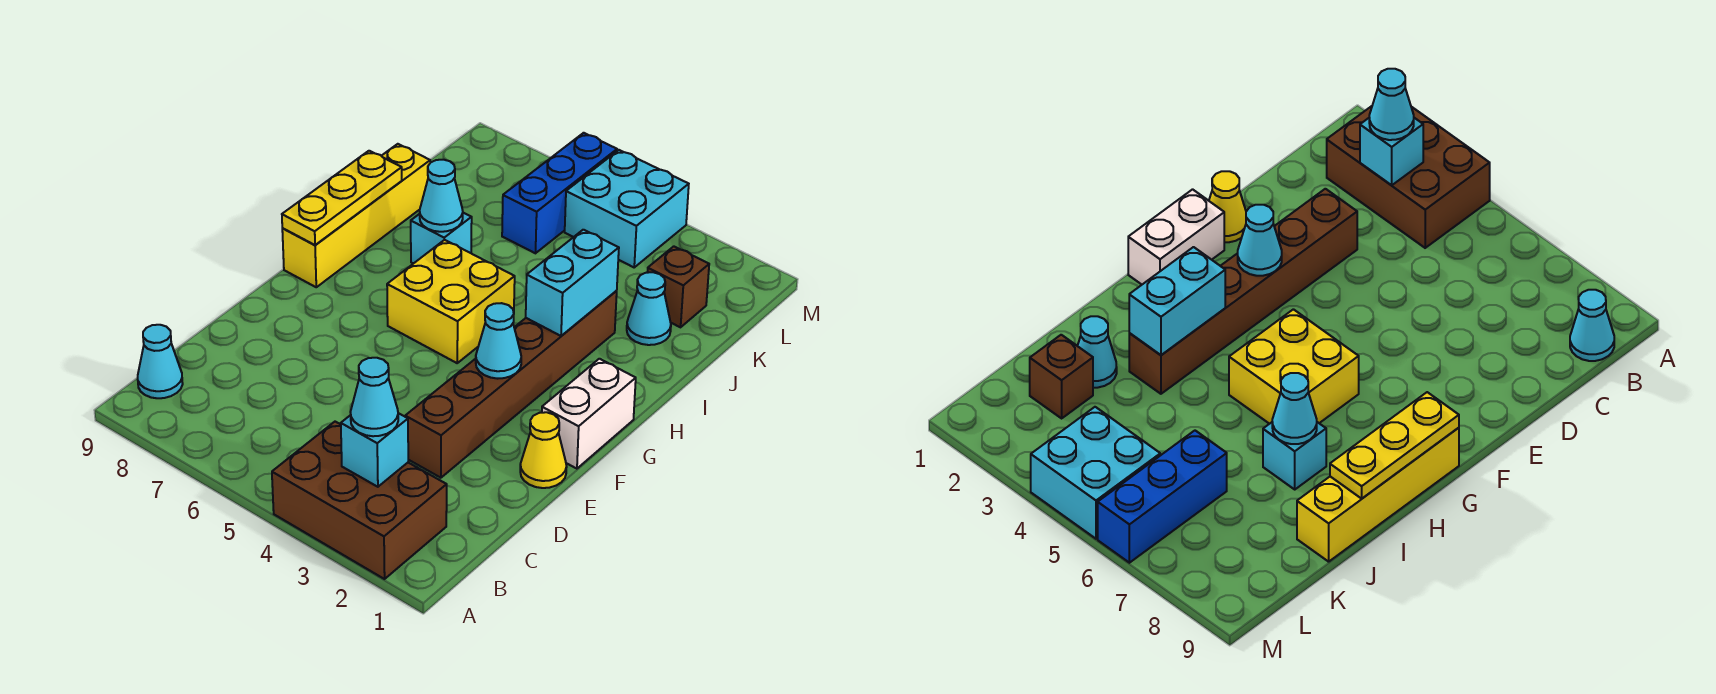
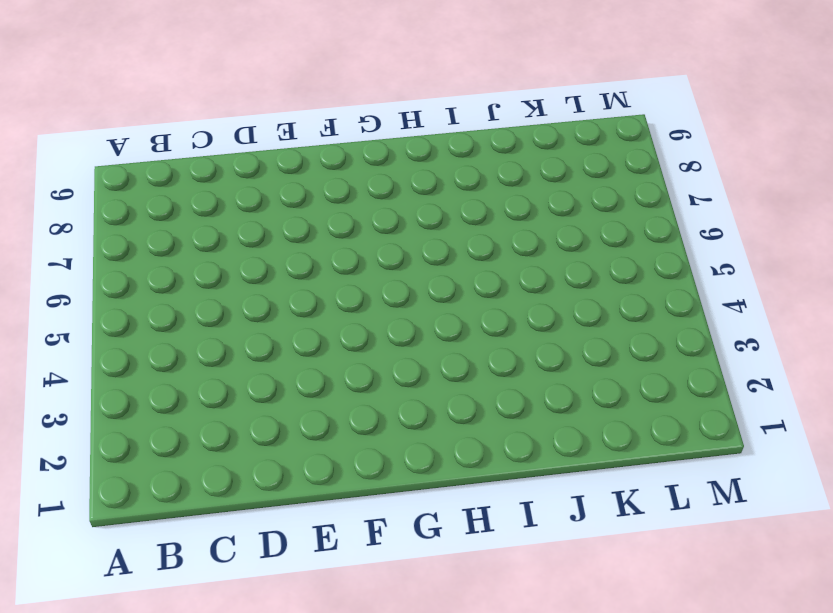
none -> brown 2x3 brick [272,422,447,579]
none -> cyan 1x1 cone [138,325,183,398]
none -> brown 1x6 brick [405,291,617,478]

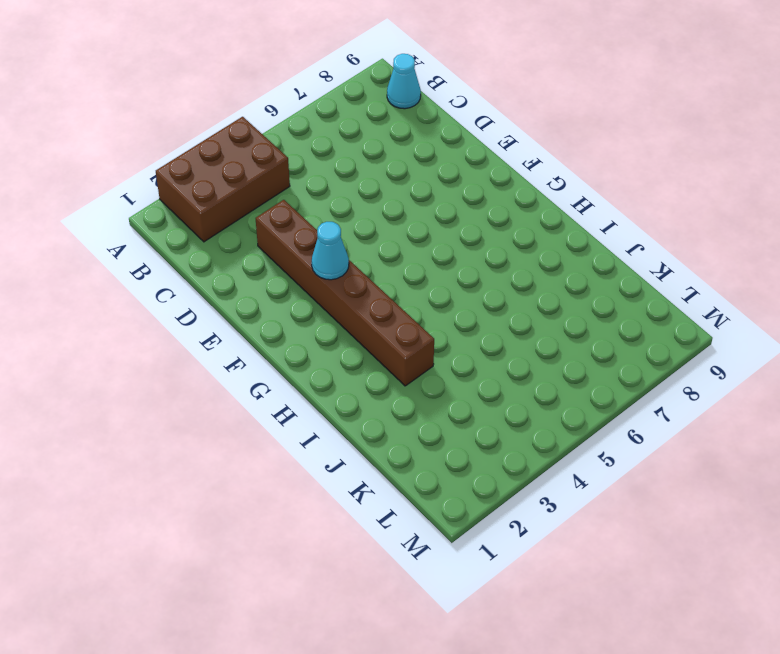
none -> yellow 1x1 cone [520,412,567,488]
none -> white 1x2 brick [542,359,636,469]
none -> yellow 2x2 brick [387,240,515,363]

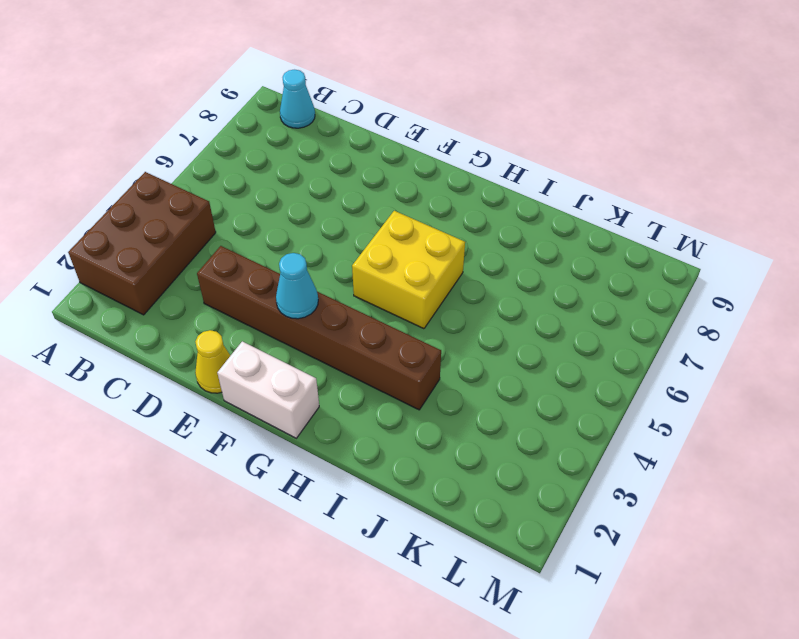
none -> yellow 1x4 brick [282,144,430,287]
none -> cyan 1x1 brick [411,213,472,264]
none -> cyan 1x1 cone [627,272,671,345]

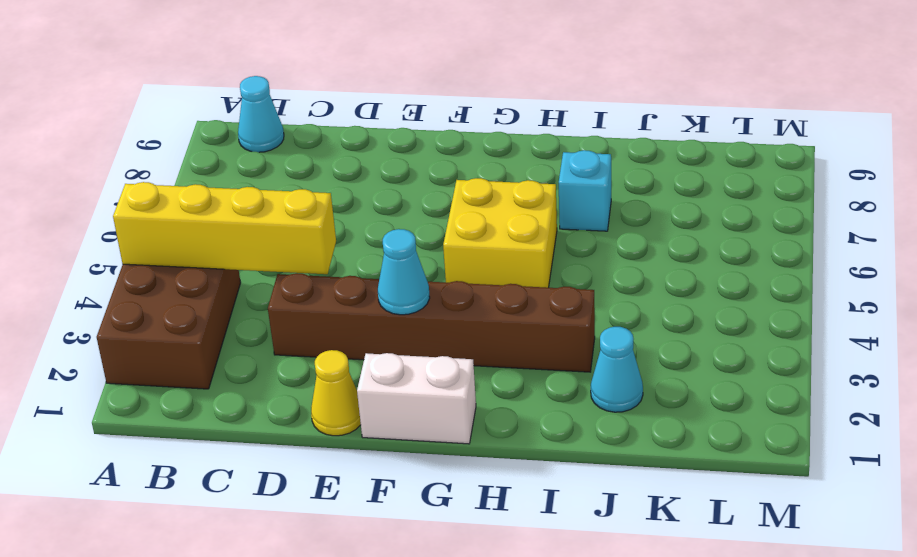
yellow 1x4 brick [113,182,336,274] -> yellow 1x4 brick moved to [282,144,430,287]
none -> brown 1x1 brick [647,246,709,327]
none -> blue 1x3 brick [502,133,617,253]
none -> cyan 2x2 brick [565,150,689,267]

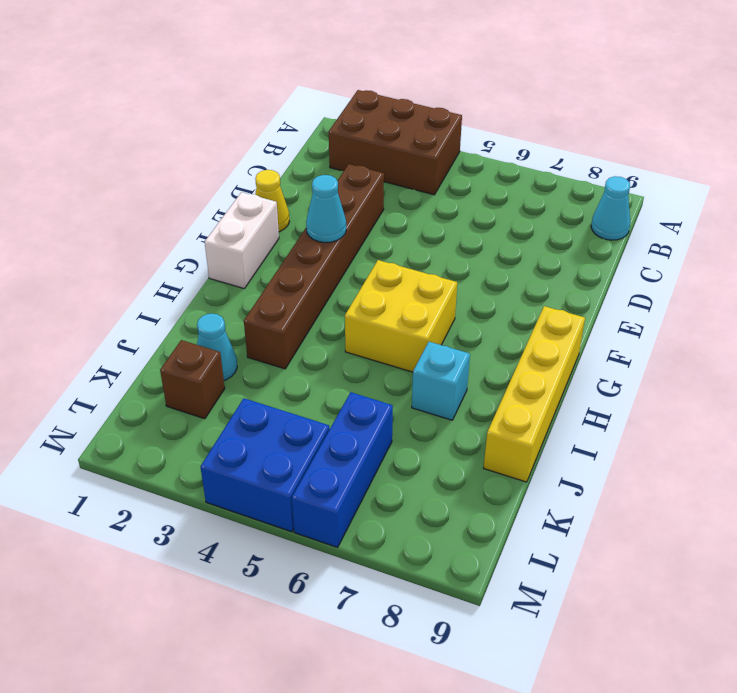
blue 2x2 brick [201,398,330,532] -> cyan 2x2 brick [565,150,689,267]
none -> cyan 1x1 brick [341,413,408,487]
none -> yellow 1x3 plate [282,151,402,245]
none -> cyan 1x2 brick [526,230,619,336]

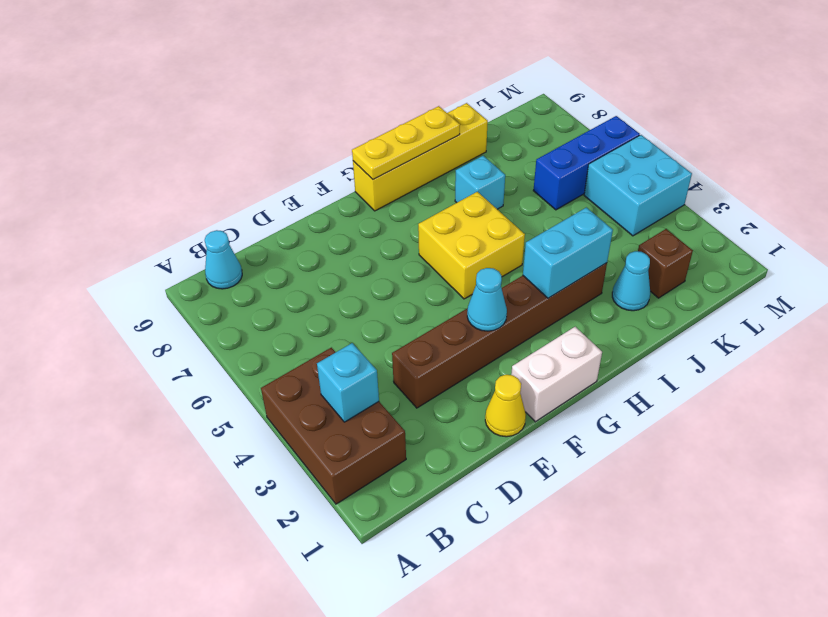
none -> cyan 1x1 cone [420,160,463,232]
none -> cyan 1x1 cone [350,358,398,436]

